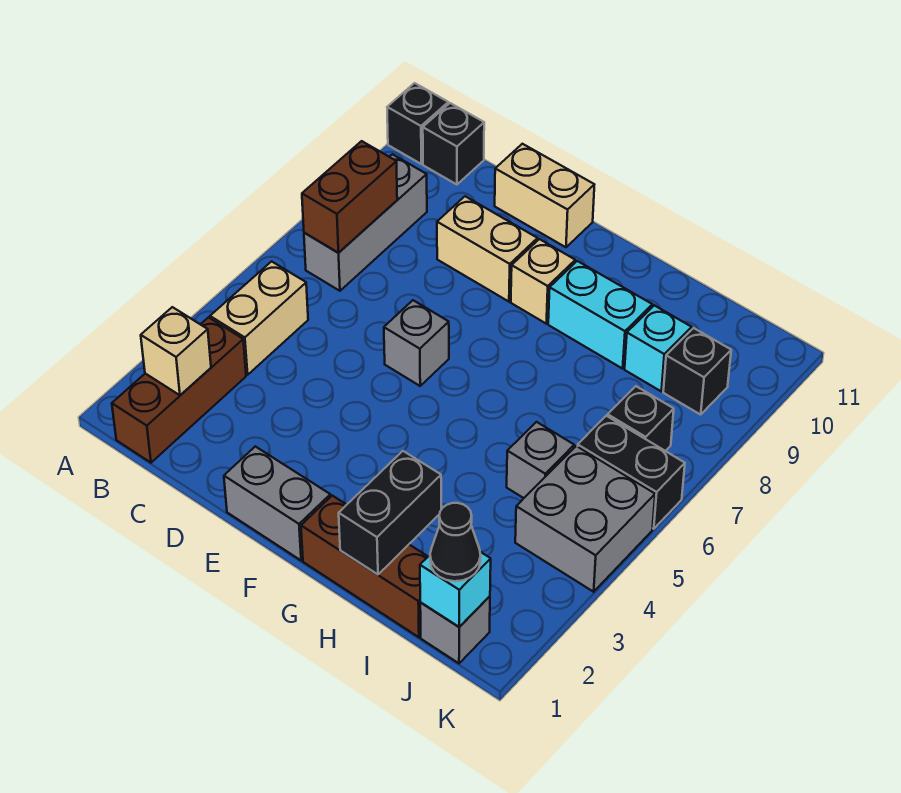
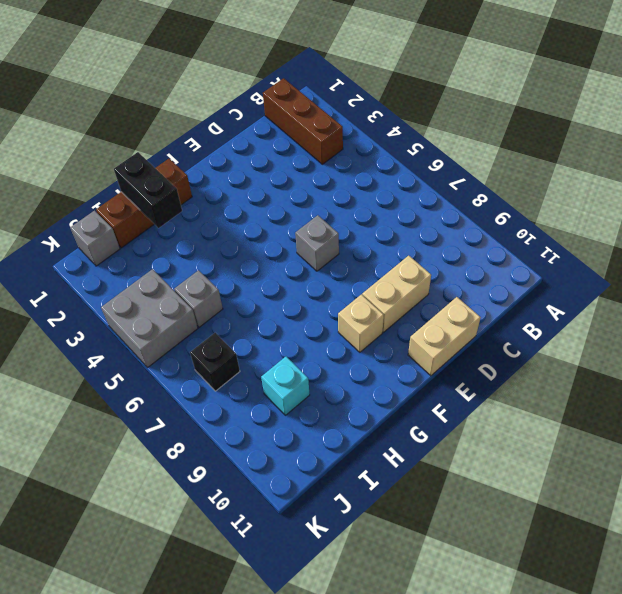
none -> black 1x1 brick [387,83,448,164]
none -> tan 1x2 brick [210,261,308,375]
none -> grey 1x3 brick [304,154,427,291]

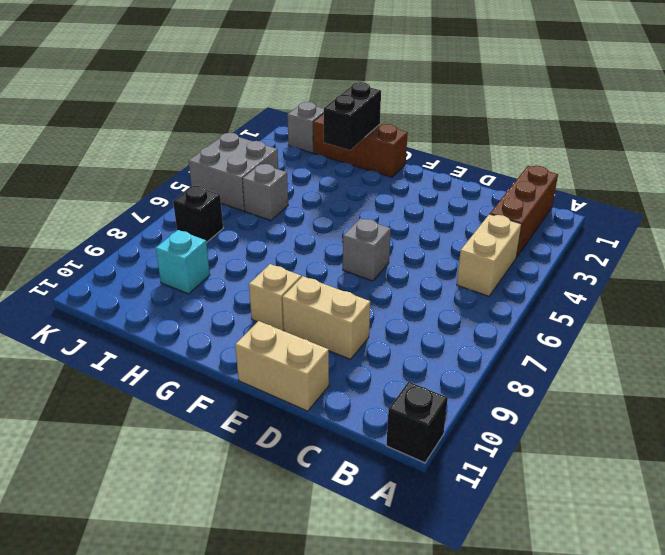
none -> grey 1x3 brick [304,154,427,291]
none -> black 1x1 brick [423,103,484,184]
none -> grey 1x2 brick [224,446,330,560]

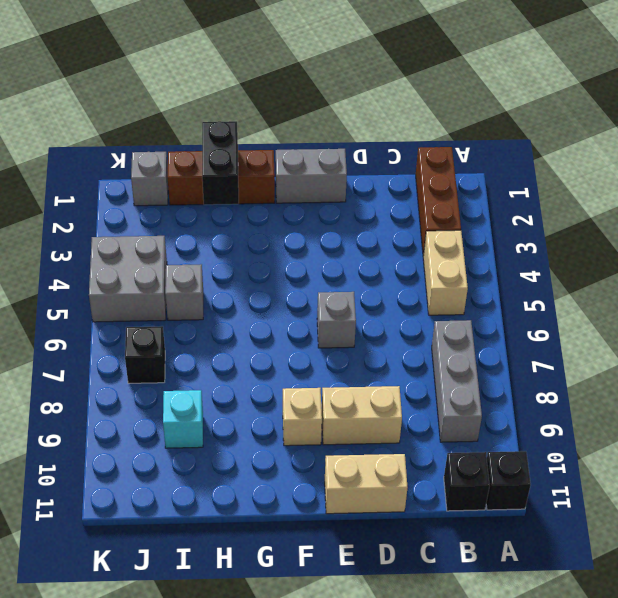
none -> cyan 1x2 brick [548,261,652,369]
none -> black 1x2 brick [578,416,685,529]
none -> black 1x1 brick [663,328,731,415]

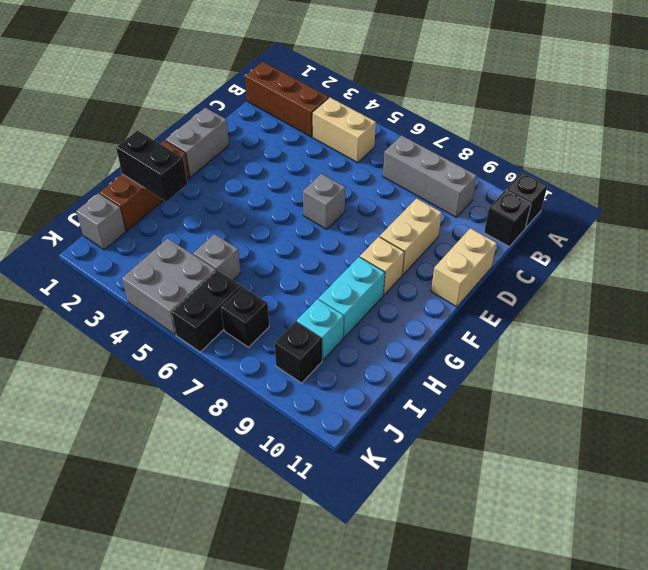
none -> tan 1x1 brick [141,307,211,395]
none -> brown 1x2 brick [302,141,397,253]
none -> cyan 1x1 brick [420,552,491,627]

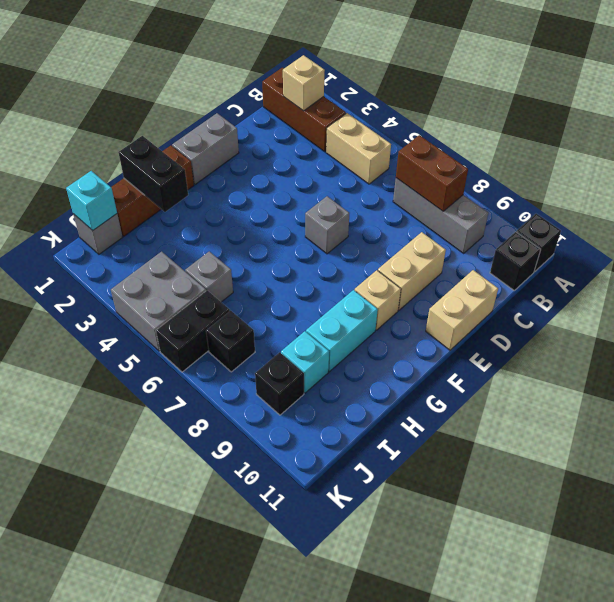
none -> black 1x1 cone [430,503,481,581]

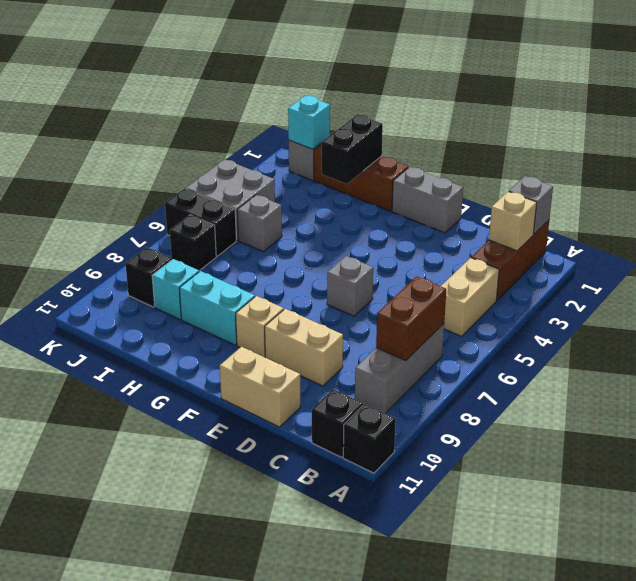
grey 1x1 brick [509,176,553,234] -> none
none -> black 1x1 cone [430,503,481,581]

